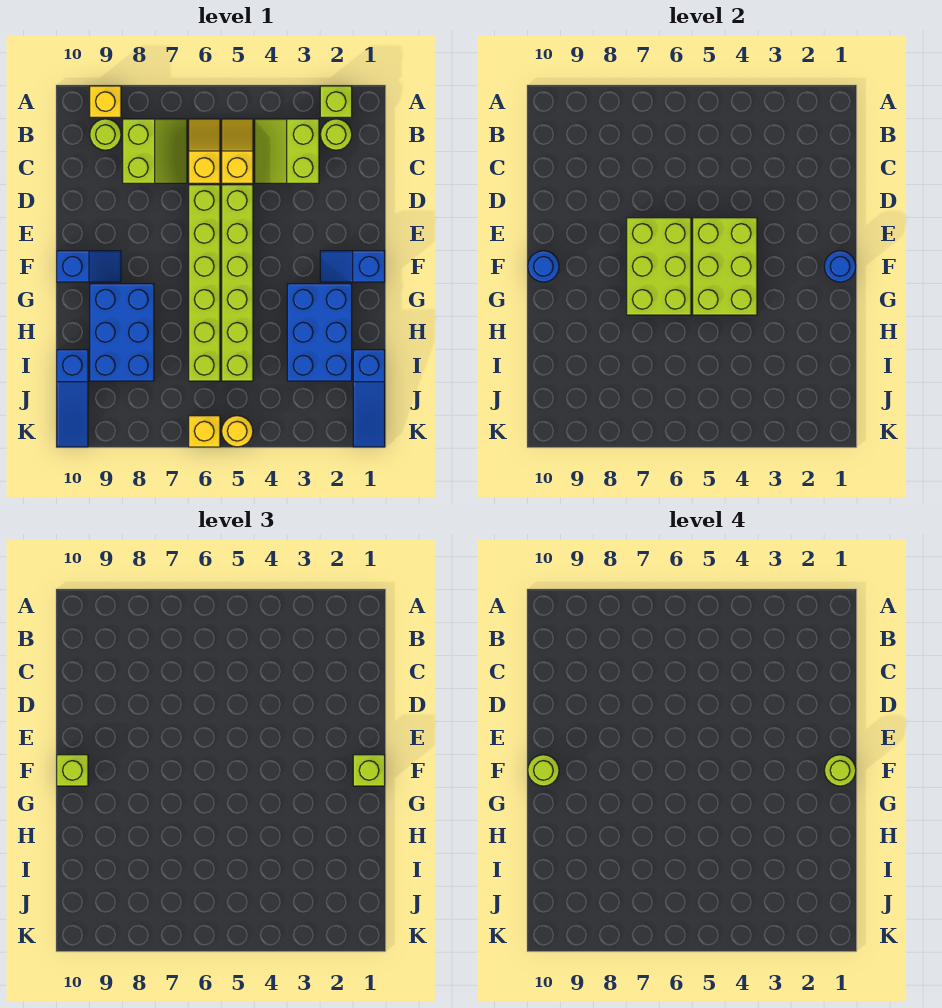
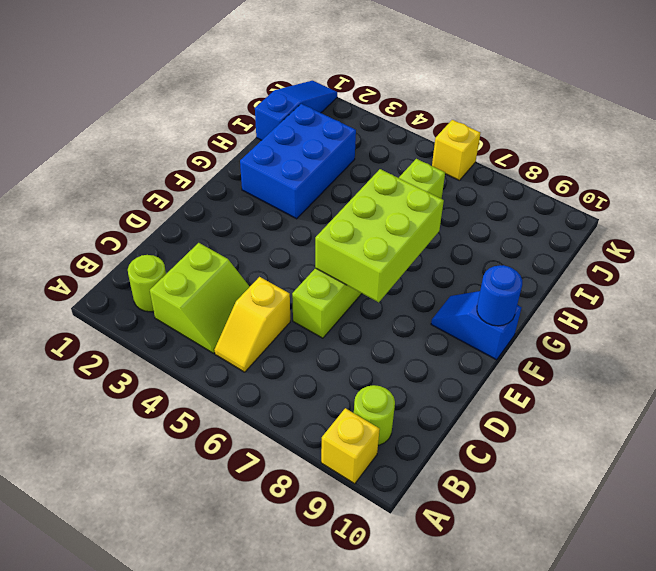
none -> lime 1x1 brick [320,86,352,117]
none -> yellow 1x2 slope [189,119,220,183]
none -> lime 2x2 slope [123,119,187,183]

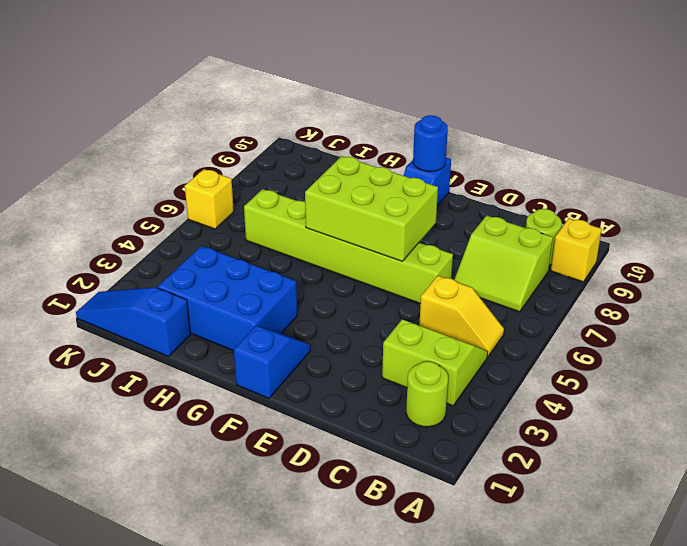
none -> lime 1x1 brick [320,86,352,117]
none -> yellow 1x2 slope [189,119,220,183]
none -> lime 1x6 brick [222,185,253,381]

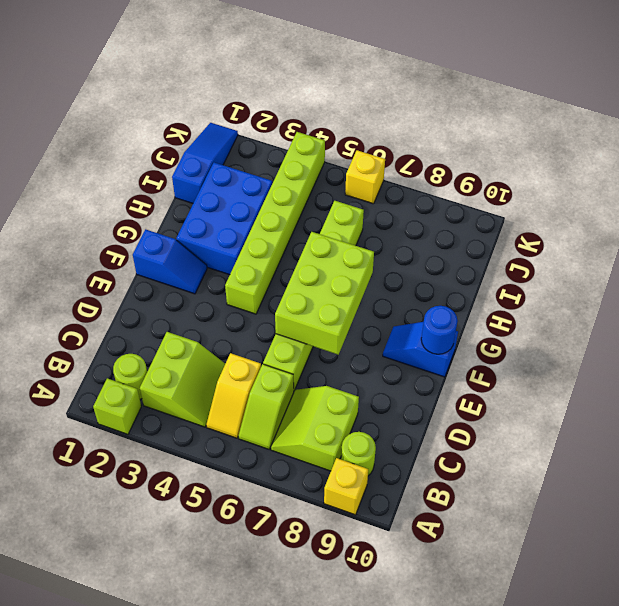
lime 1x2 slope [239,364,294,449] -> yellow 1x2 slope [189,119,220,183]
lime 1x6 brick [225,132,325,314] -> lime 1x6 brick moved to [222,185,253,381]
none -> blue 2x3 brick [90,284,154,381]
none -> blue 1x3 slope [57,350,88,447]
none -> yellow 1x1 round brick [222,416,253,447]

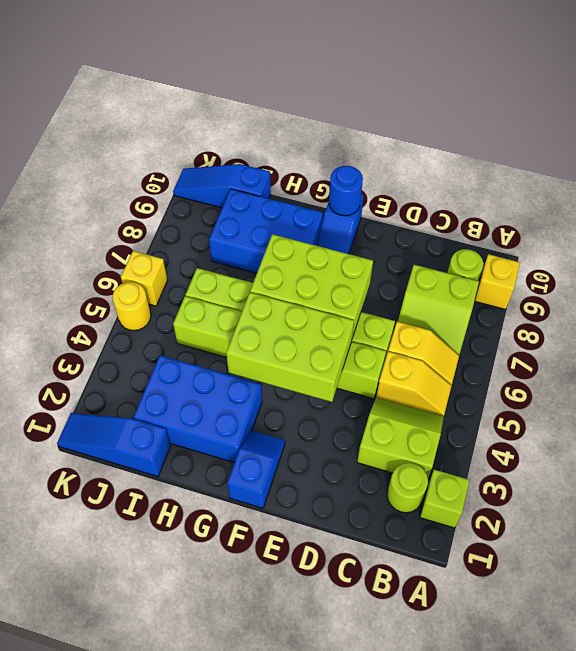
none -> blue 1x1 round brick [824,251,856,282]
none -> lime 1x1 brick [353,755,385,786]
none -> lime 1x1 brick [57,755,88,786]

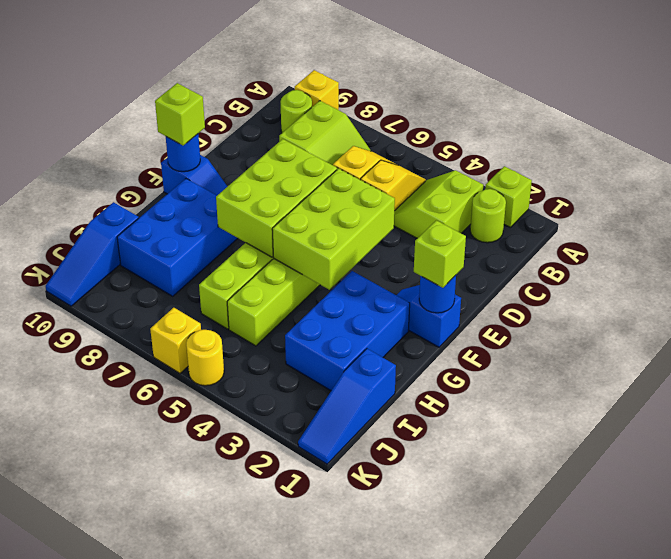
none -> lime 1x1 round brick [824,755,856,786]
none -> lime 1x1 round brick [528,755,559,786]

